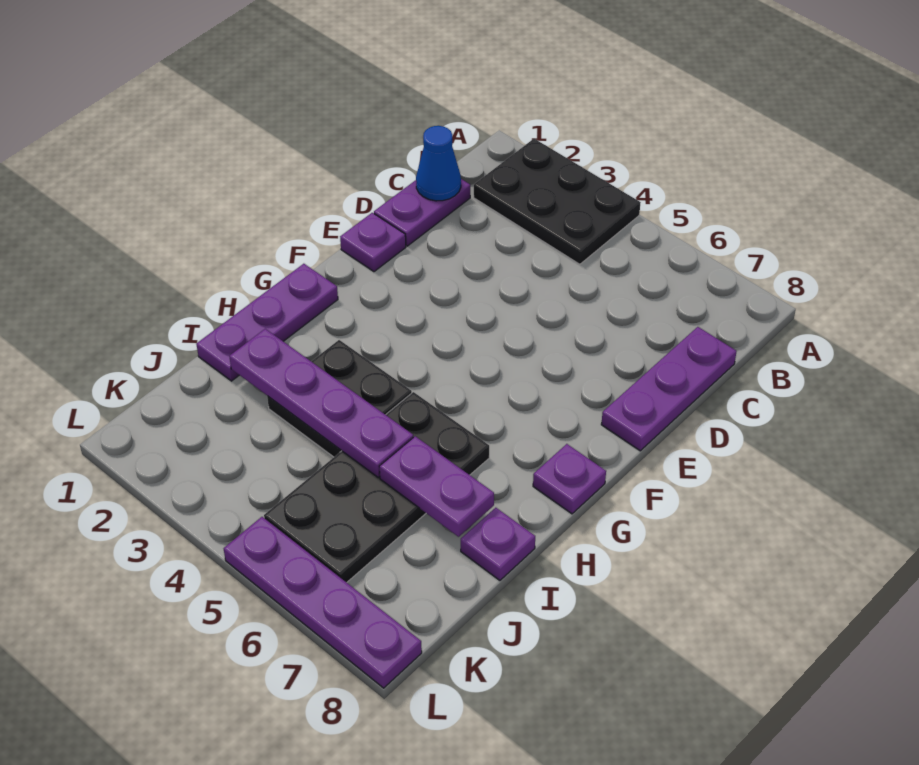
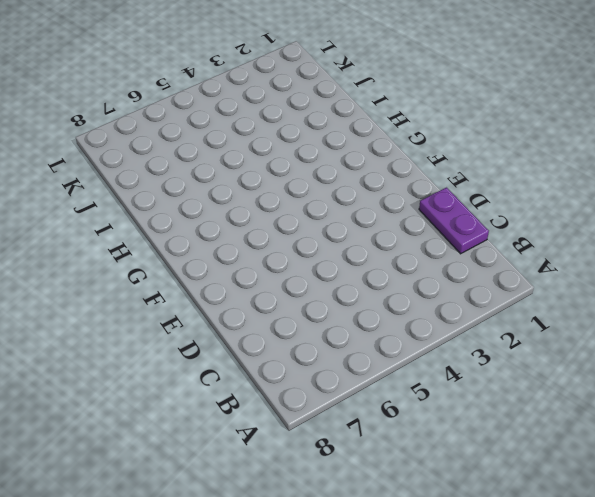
none -> black 2x3 plate [474,139,641,264]
none -> purple 1x3 plate [601,327,737,451]
none -> purple 1x1 plate [340,213,406,272]

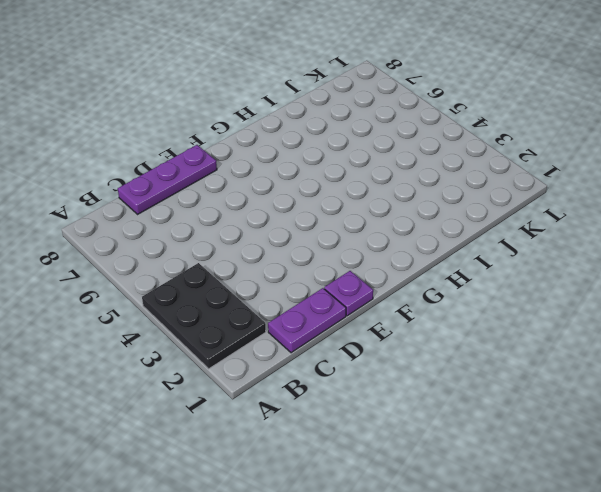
none -> purple 1x3 plate [196,264,338,381]
none -> purple 1x1 plate [533,444,606,514]
none -> black 2x2 plate [267,340,412,457]

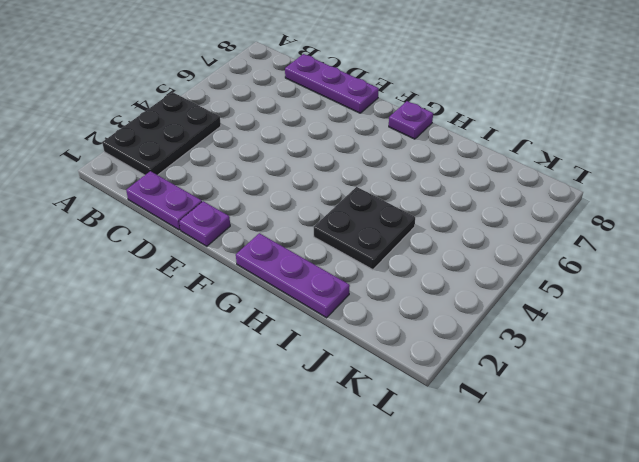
none -> black 2x4 plate [264,392,489,583]
none -> purple 1x1 plate [461,508,535,580]
none -> purple 1x4 plate [224,517,422,688]

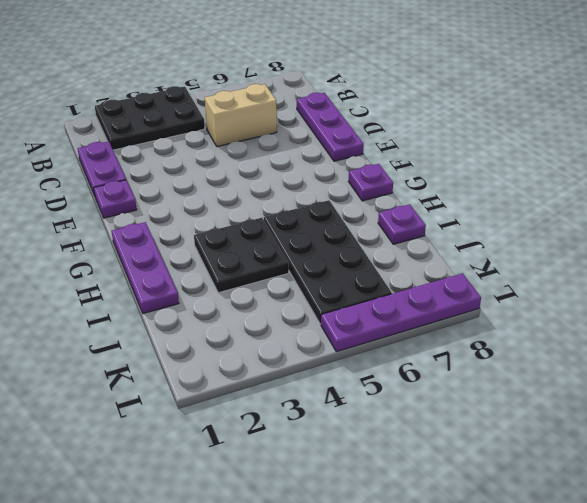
tan 1x2 brick [205,84,277,147] -> none
none -> blue 1x1 cone [416,126,461,201]
none -> purple 1x4 plate [229,329,413,477]
none -> purple 1x2 plate [379,436,494,537]

